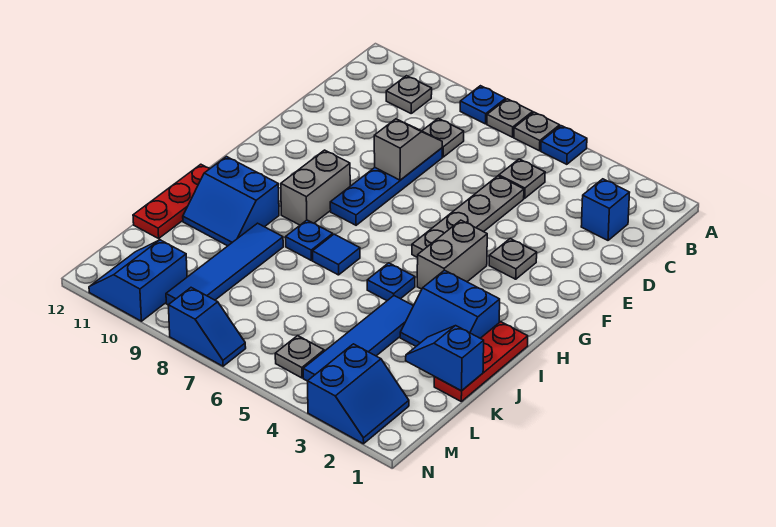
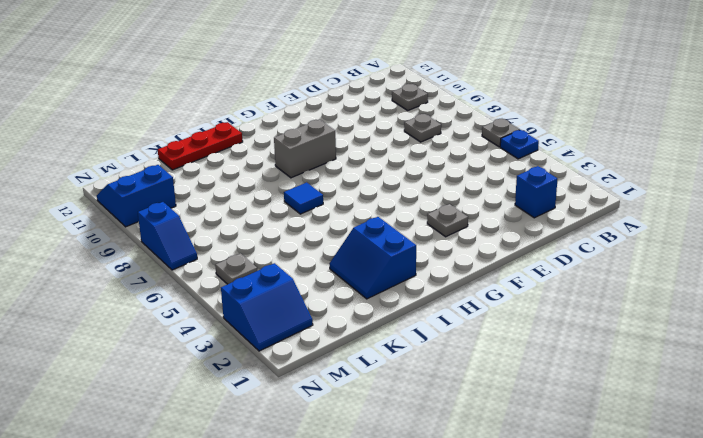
none -> grey 1x1 plate [487,99,533,137]
none -> blue 1x1 plate [460,86,506,124]
none -> grey 1x1 plate [499,159,545,198]

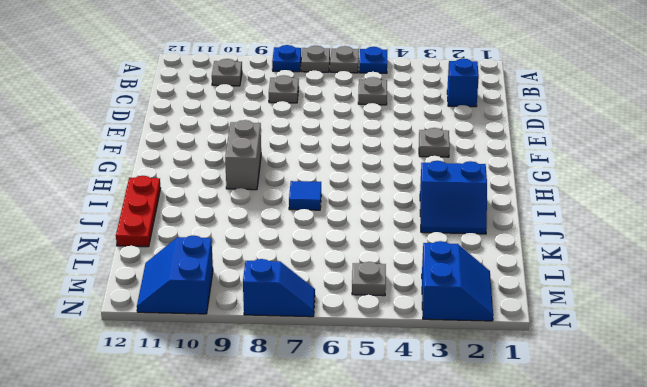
none -> grey 1x4 plate [412,176,524,258]
none -> blue 1x4 plate [330,148,442,225]
none -> grey 1x2 brick [417,220,487,289]

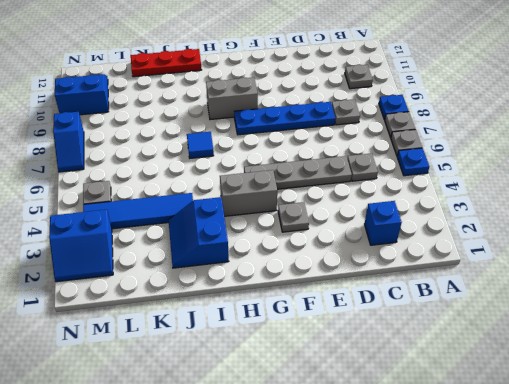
none -> red 1x3 plate [434,322,528,401]
none -> blue 1x1 plate [367,263,415,301]
none -> blue 1x1 plate [285,220,333,260]

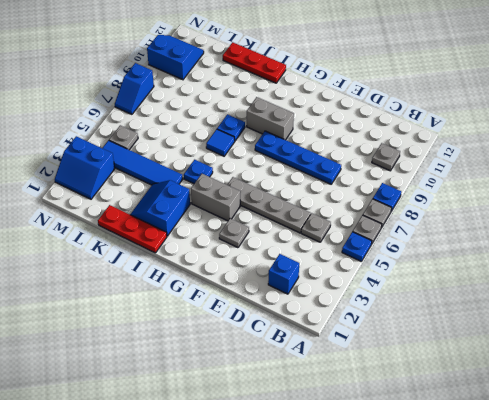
none -> grey 1x1 plate [422,118,464,157]
none -> blue 2x2 slope [183,157,279,246]
none -> blue 1x4 tile [166,223,283,305]

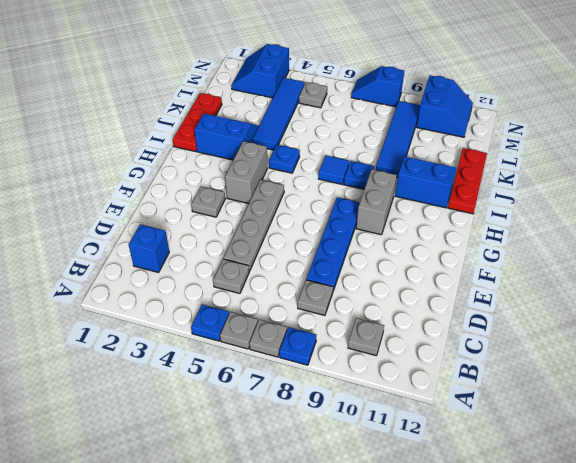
none -> grey 1x2 slope [374,119,442,180]
none -> blue 1x2 slope [406,326,484,391]

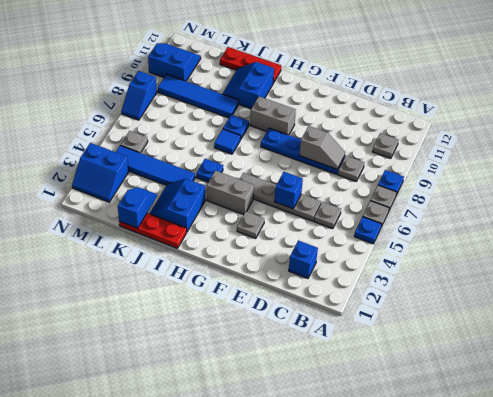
blue 1x1 brick [274,172,303,209] -> none

